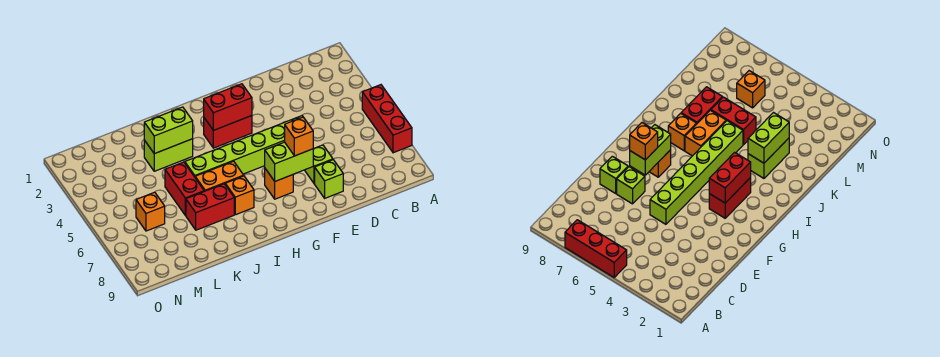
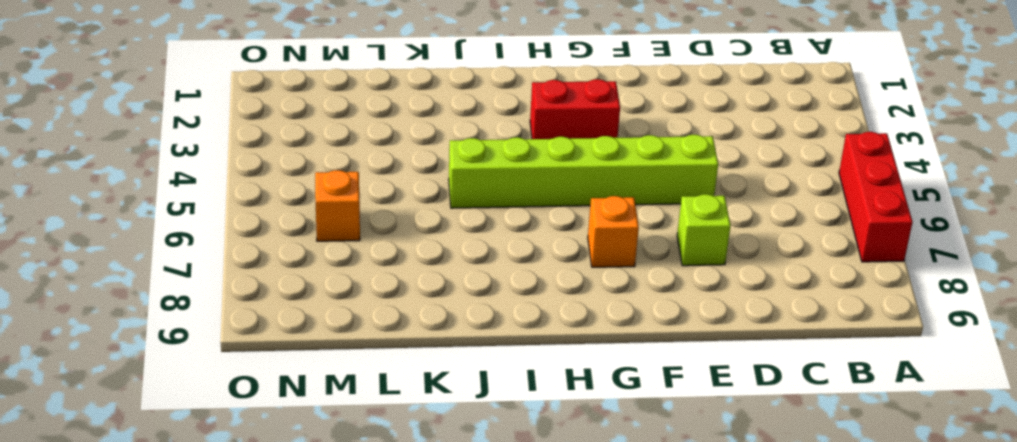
none -> lime 1x1 brick [315,160,343,198]
none -> orange 1x2 brick [195,161,244,191]
none -> orange 1x1 brick [225,176,254,215]

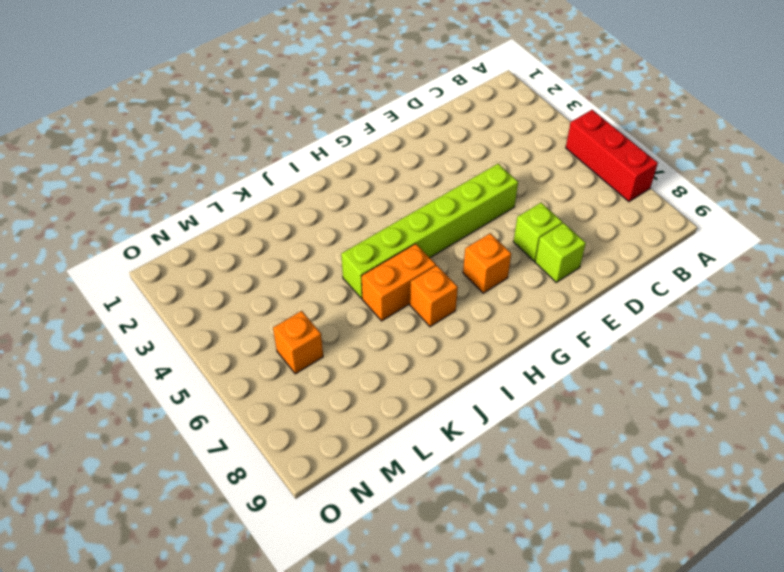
none -> red 1x2 brick [204,116,252,148]
none -> lime 1x2 brick [144,139,193,171]
none -> red 1x2 brick [186,184,234,230]

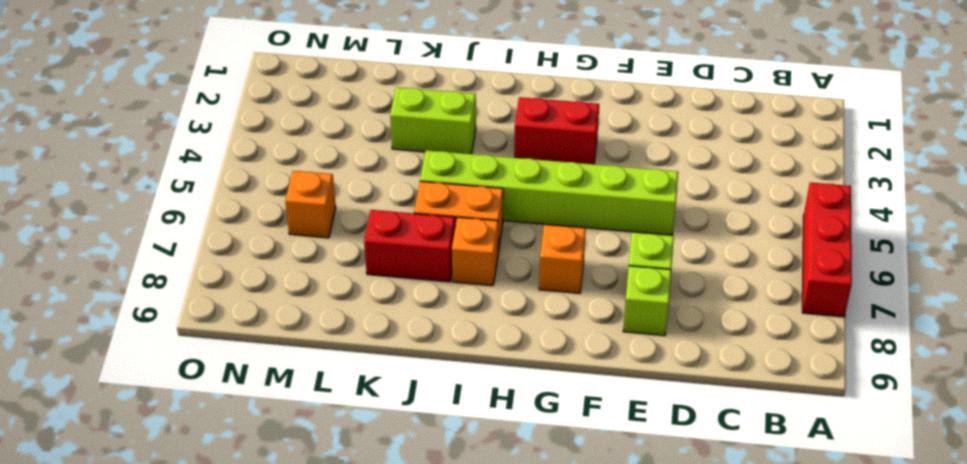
none -> red 1x2 brick [165,162,204,216]
none -> lime 1x2 brick [265,142,313,181]
none -> red 1x2 brick [204,84,252,130]

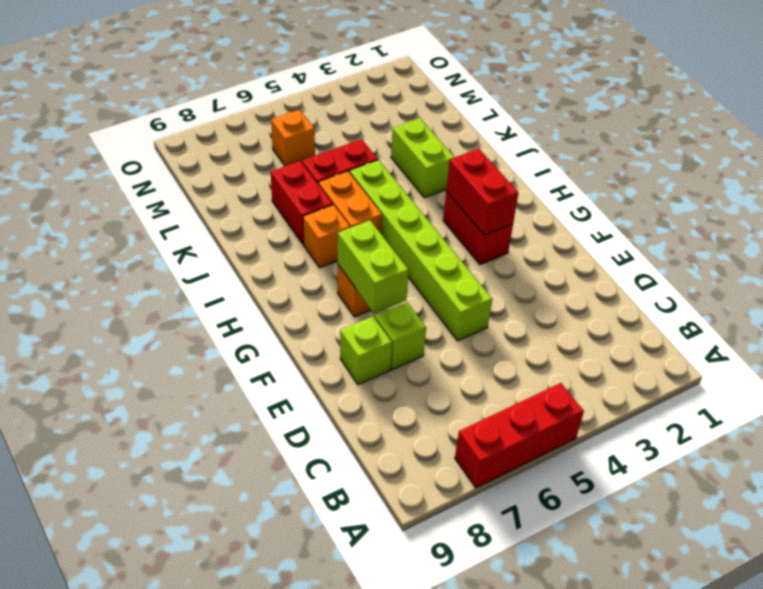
none -> lime 1x2 brick [144,107,193,154]
none -> orange 1x1 brick [285,117,313,156]

